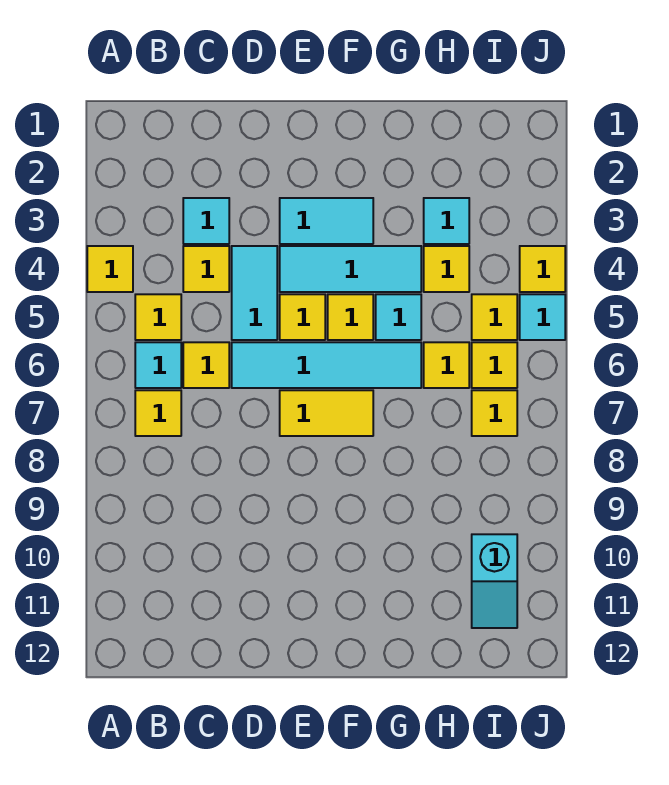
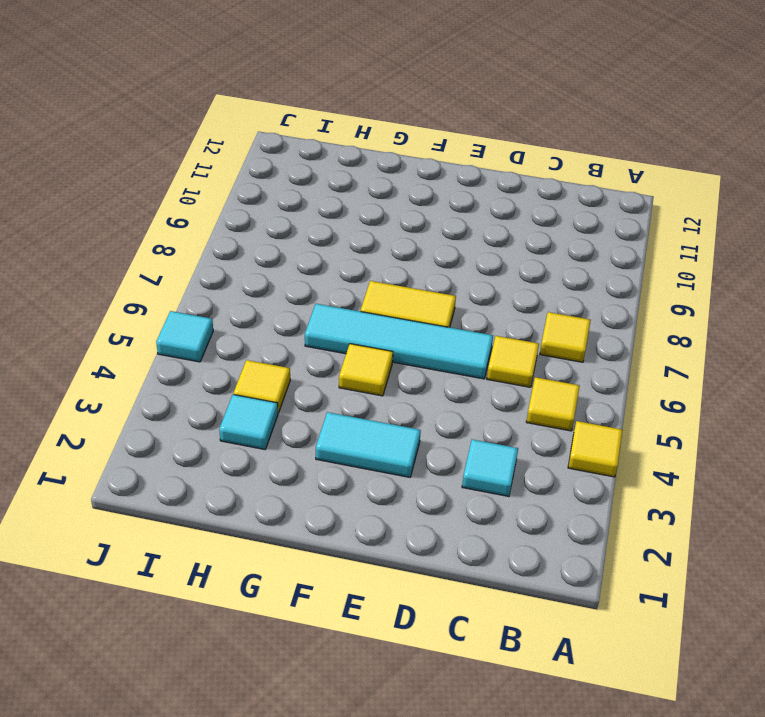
none -> cyan 1x1 tile [135,342,181,388]
none -> yellow 1x1 tile [183,246,229,292]
none -> cyan 1x2 tile [232,246,277,340]

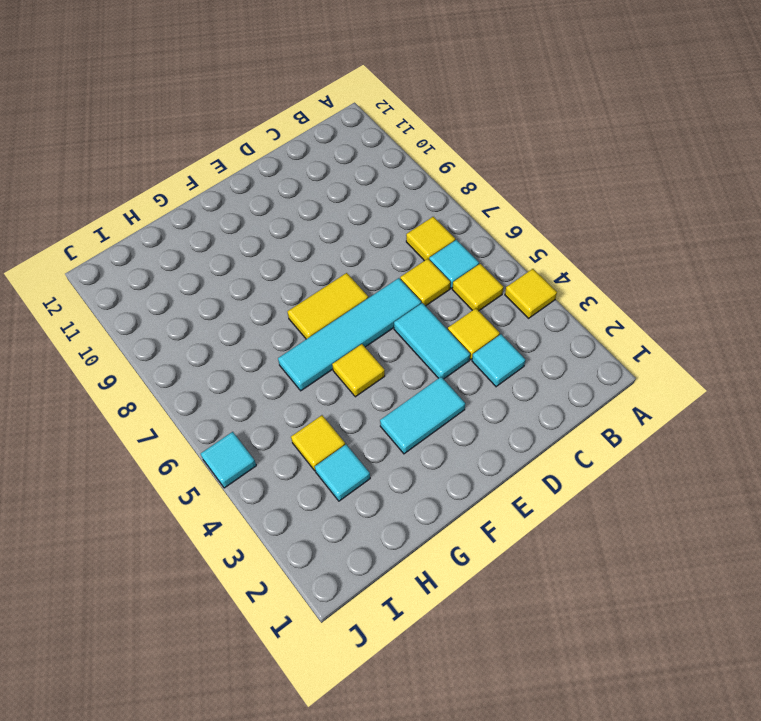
none -> cyan 1x3 tile [280,246,421,292]
none -> yellow 1x1 tile [280,294,325,340]
none -> cyan 1x1 tile [376,294,421,340]

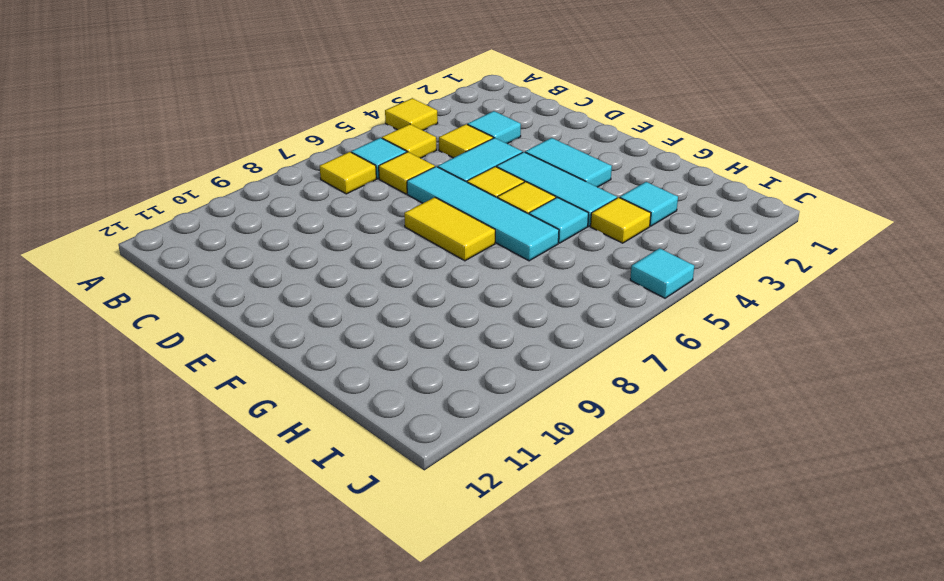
none -> yellow 1x1 tile [424,342,469,388]
none -> yellow 1x1 tile [472,294,517,340]
none -> yellow 1x1 tile [472,342,517,388]

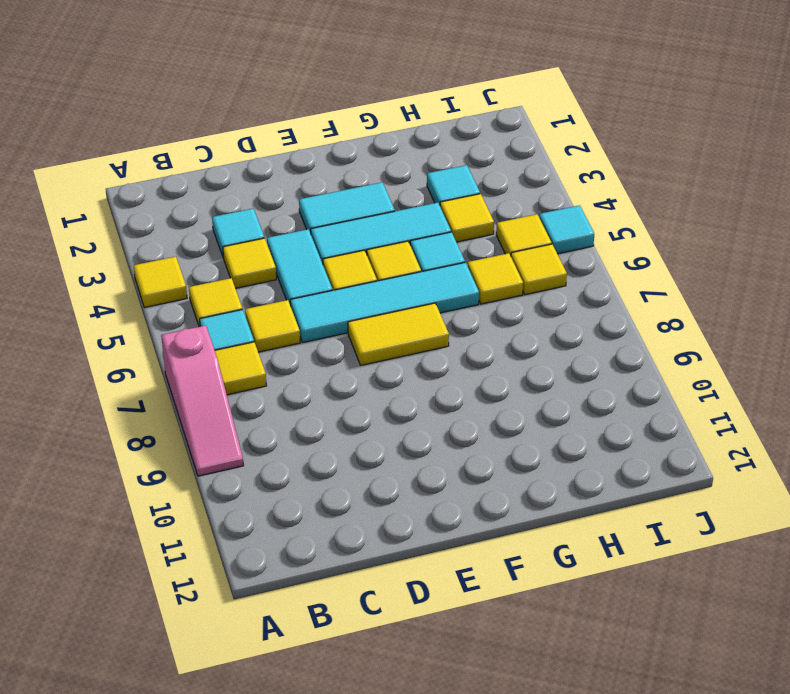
pink 1x3 slope [161,325,244,476] -> none
none -> yellow 1x1 tile [472,390,517,436]
none -> cyan 1x2 slope [472,534,517,628]
none -> yellow 1x1 tile [520,246,565,292]

